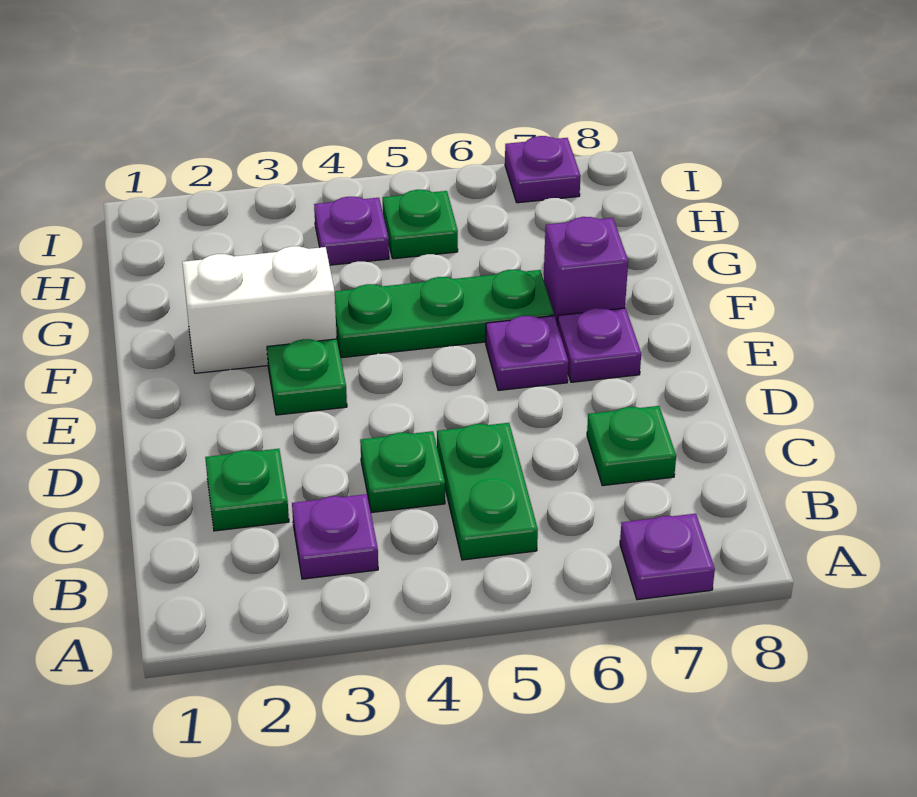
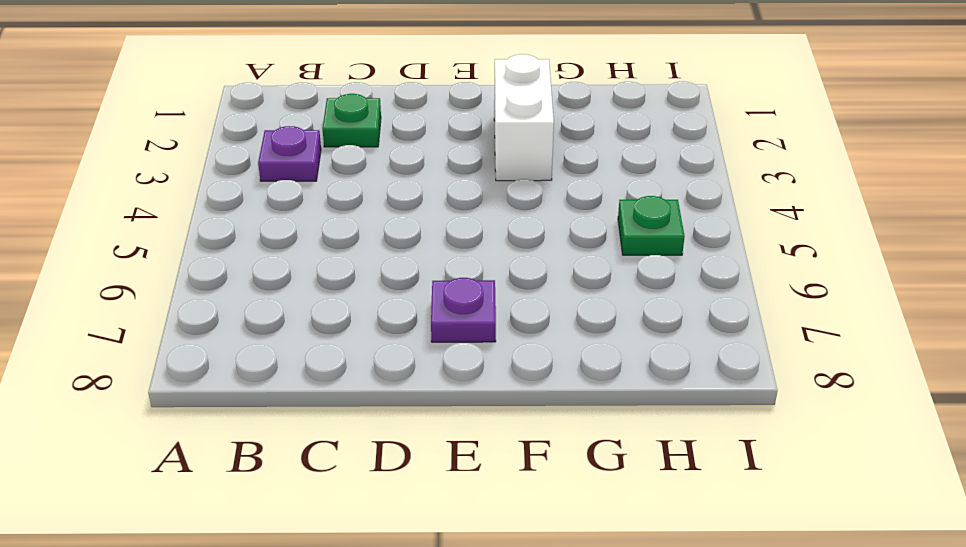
none -> purple 1x1 plate [620,514,715,600]
none -> green 1x2 plate [437,423,538,560]
none -> green 1x1 plate [360,431,445,513]

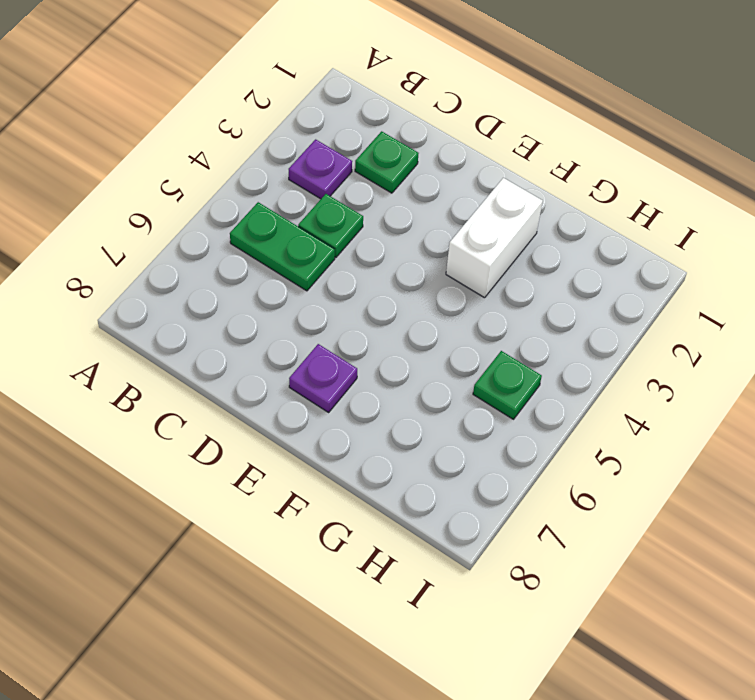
none -> purple 1x1 plate [620,514,715,600]
none -> green 1x1 plate [587,406,676,486]
none -> green 1x1 plate [267,339,347,415]

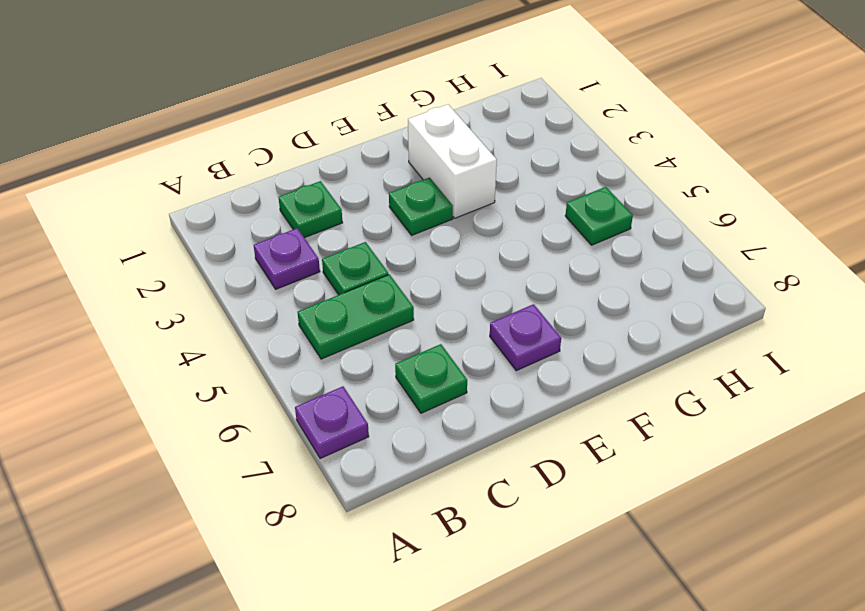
none -> purple 1x1 plate [486,316,568,390]
none -> green 1x3 plate [335,270,554,358]
none -> purple 1x1 brick [544,217,628,325]

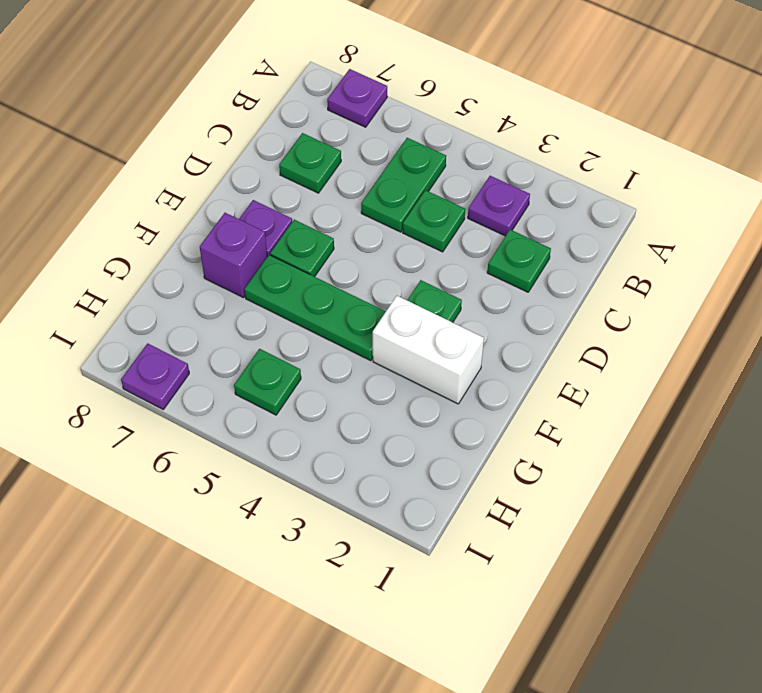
green 1x1 plate [270,220,334,277] -> purple 1x1 plate [486,316,568,390]
none -> purple 1x1 plate [314,197,389,265]

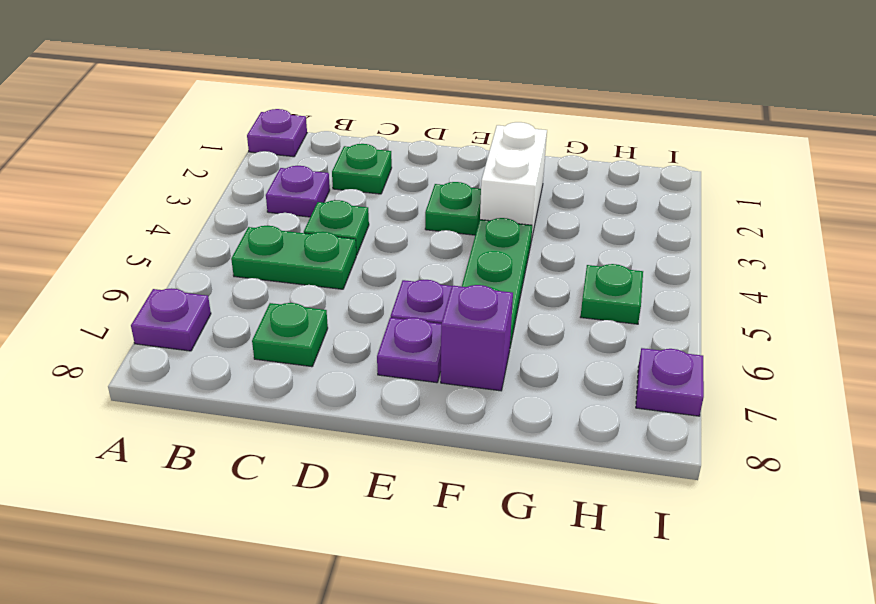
purple 1x1 plate [247,109,307,157] -> purple 1x1 plate moved to [314,197,389,265]

